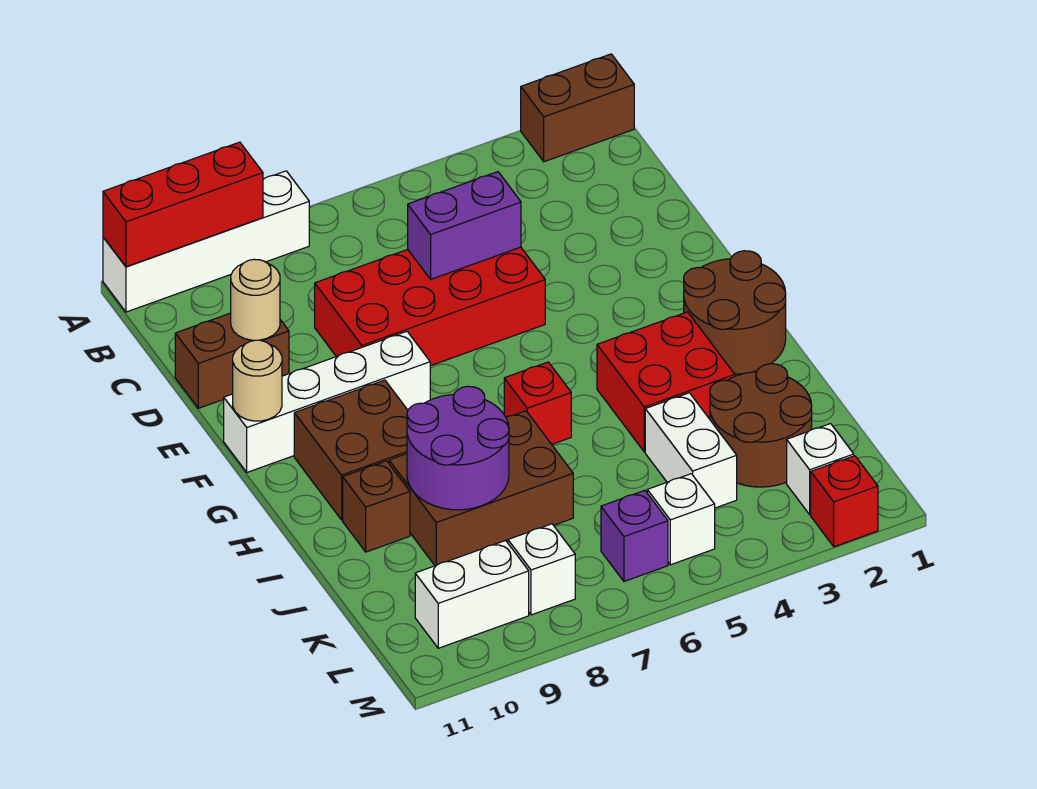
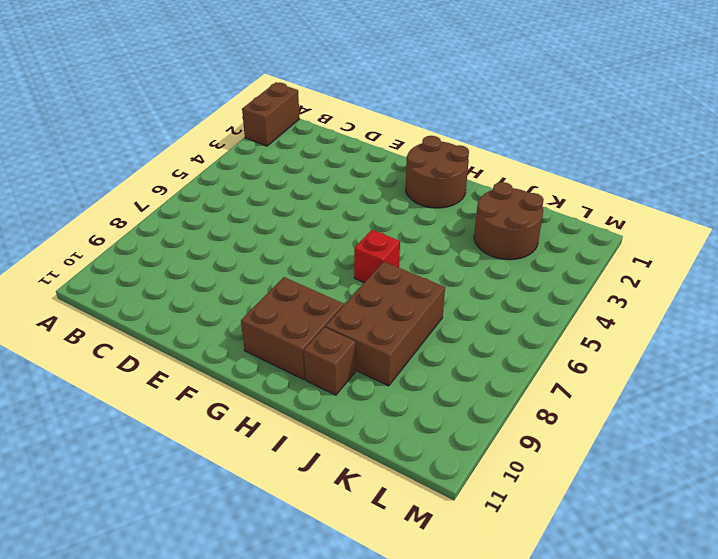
none -> white 1x4 brick [103,171,309,312]
none -> red 2x4 brick [315,247,545,366]
none -> brown 1x2 brick [175,313,289,408]

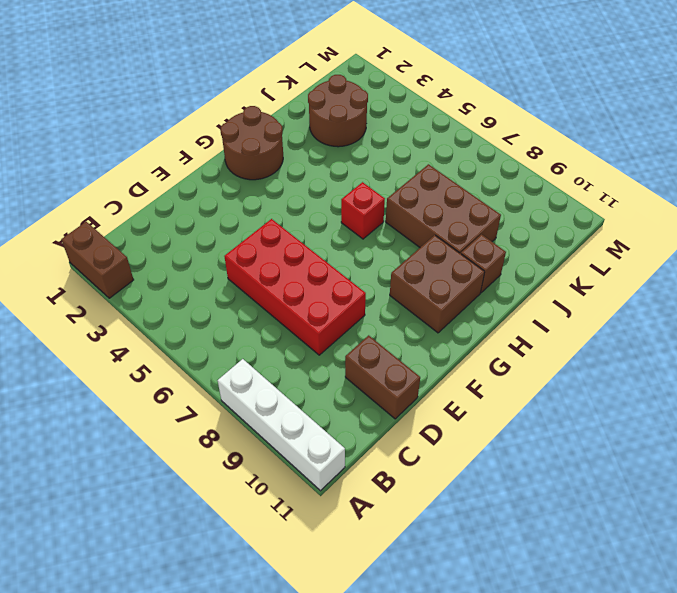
none -> white 1x4 brick [224,331,430,472]
none -> red 2x2 brick [597,312,735,452]
none -> white 1x2 brick [645,393,737,508]

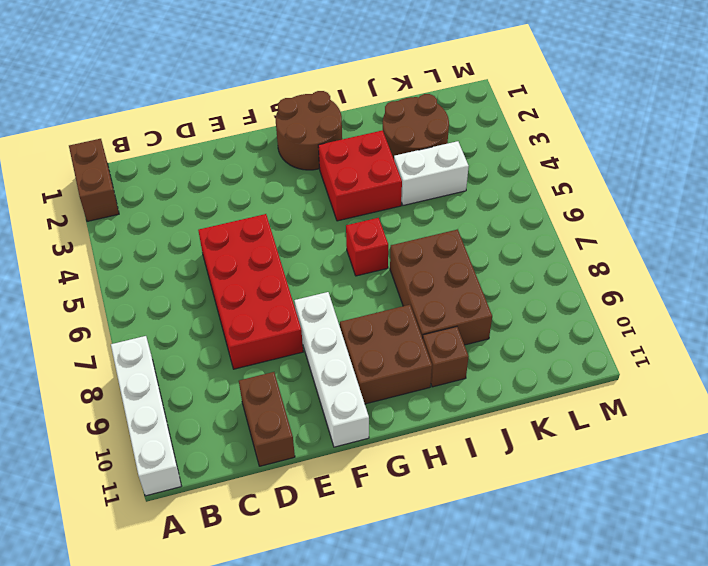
none -> white 1x1 brick [787,424,854,515]
none -> white 1x1 brick [647,474,715,565]
none -> purple 1x1 brick [601,490,668,581]

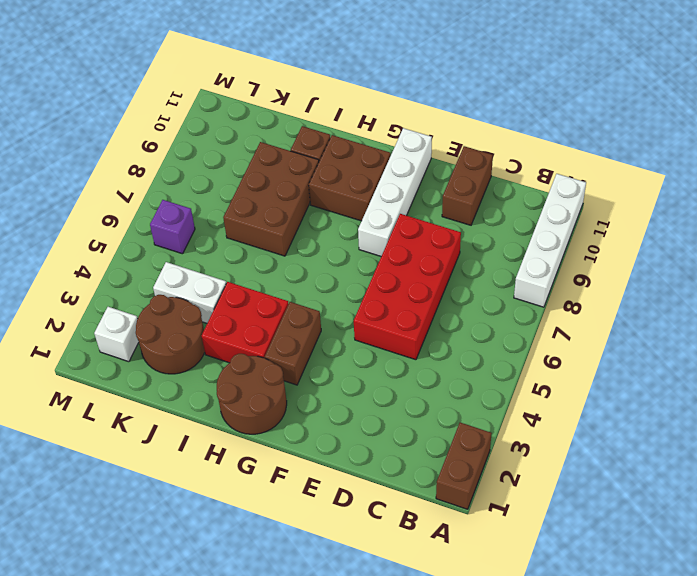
brown 1x2 brick [265,302,321,385] -> none
none -> red 1x1 brick [504,362,571,444]
none -> white 1x1 brick [647,474,715,565]
none -> white 1x1 brick [508,524,575,615]

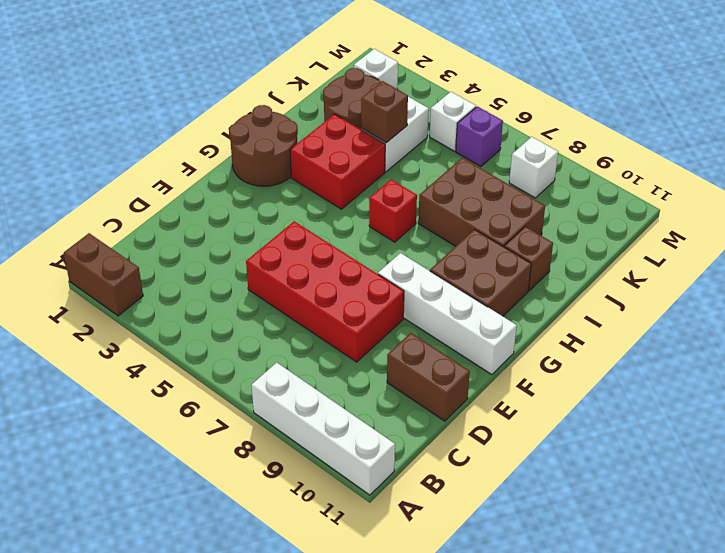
brown 1x1 brick [361,81,408,143] -> none
none -> white 1x2 brick [415,540,529,648]
none -> red 1x1 brick [811,456,878,547]
none -> red 1x3 brick [103,142,263,267]

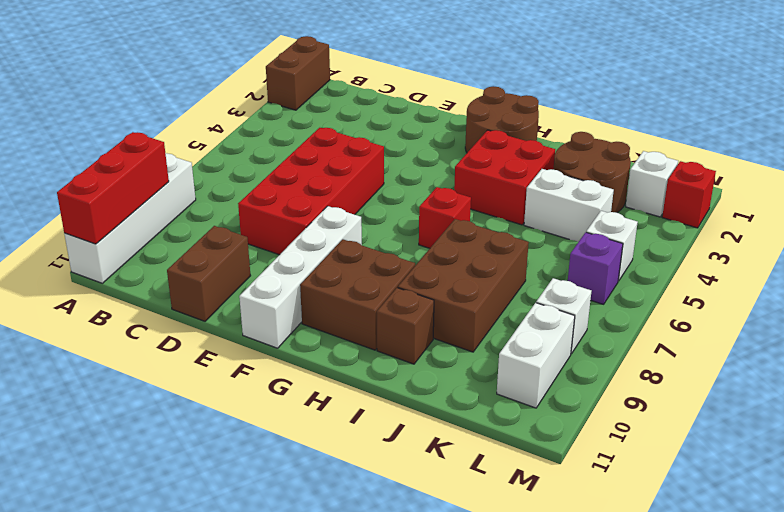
none -> purple 1x2 brick [408,172,521,279]
none -> tan 1x1 round brick [231,259,280,340]
none -> tan 1x1 round brick [233,340,282,421]

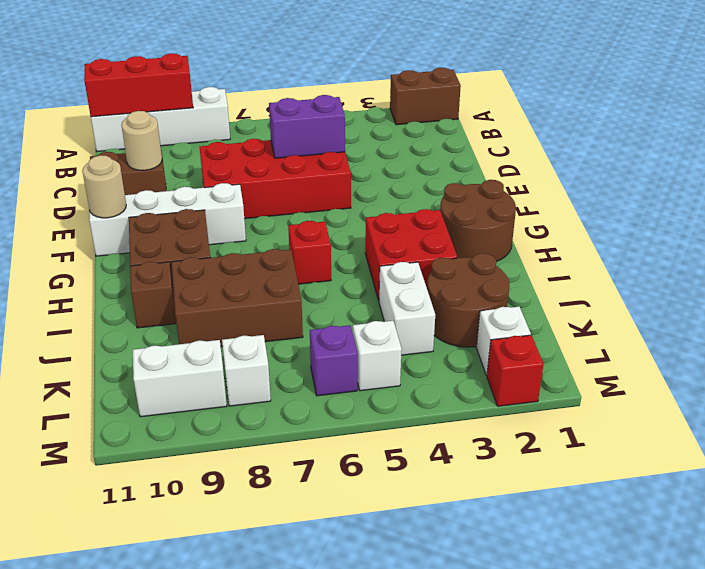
none -> purple 2x2 round brick [407,386,509,510]

